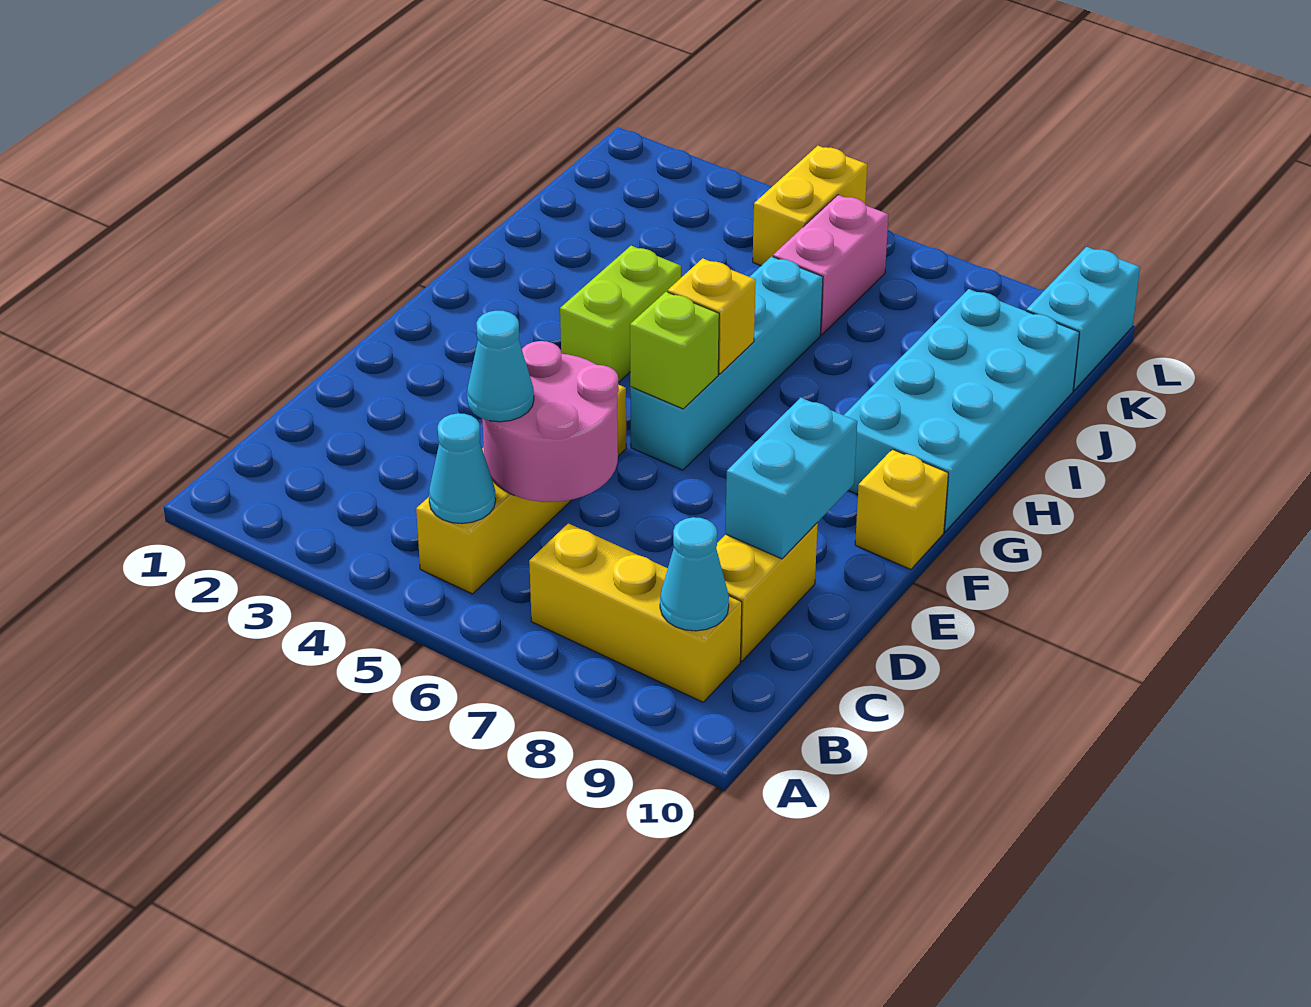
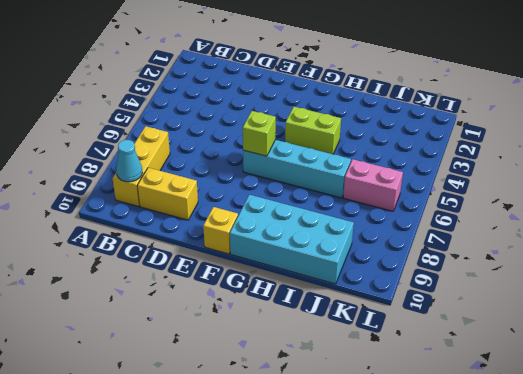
none -> yellow 1x4 brick [416,385,626,594]
none -> yellow 1x2 brick [753,146,867,266]
none -> cyan 1x2 brick [1026,247,1140,390]

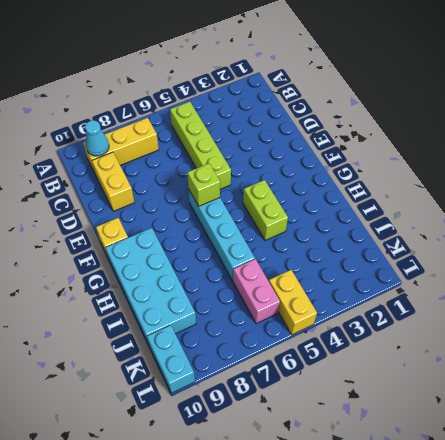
lime 1x4 brick [170,102,231,189] -> yellow 1x4 brick [416,385,626,594]
none -> cyan 1x1 cone [429,413,496,524]
none -> pink 2x2 round brick [483,341,619,502]
none -> cyan 1x2 brick [726,398,857,559]

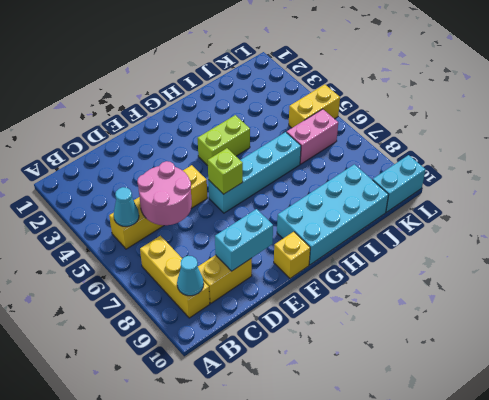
none -> yellow 1x1 brick [668,258,756,374]
none -> cyan 1x1 cone [467,311,534,422]

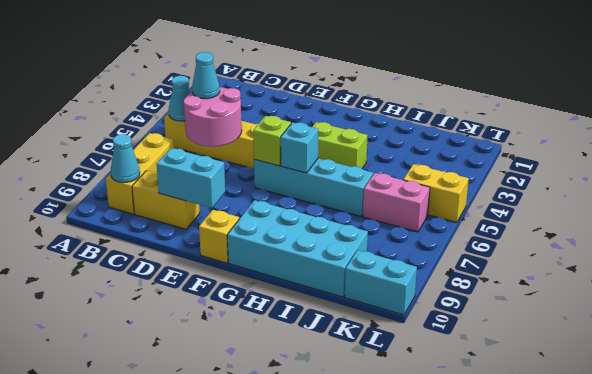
cyan 1x1 brick [281,122,318,173] -> yellow 1x1 brick [668,258,756,374]

